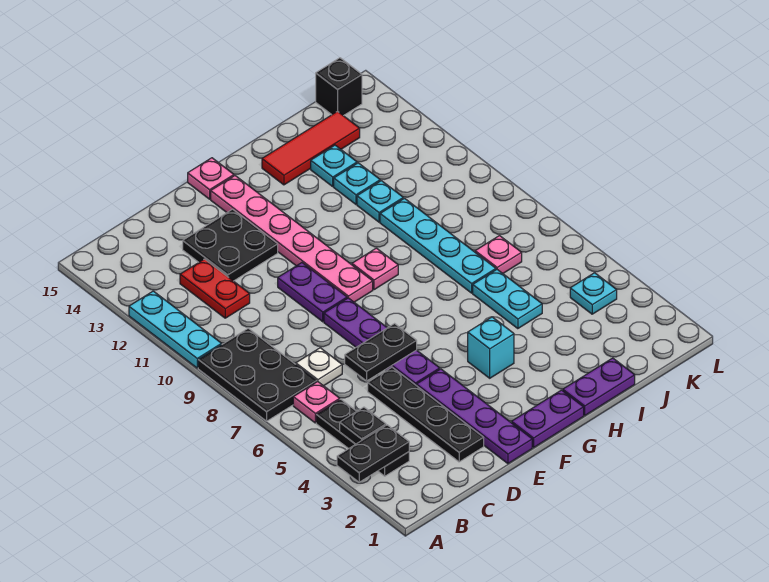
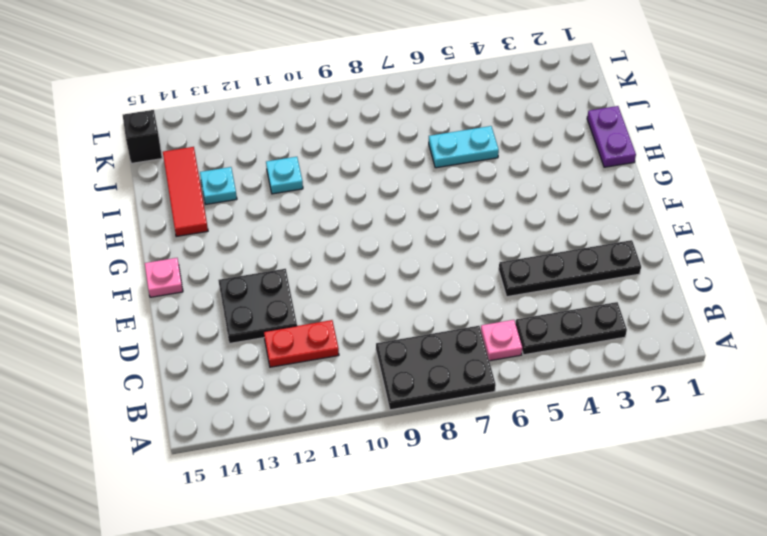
none -> cyan 1x3 plate [129,291,222,368]
none -> white 1x1 plate [296,348,342,386]
none -> purple 1x4 plate [416,369,532,464]

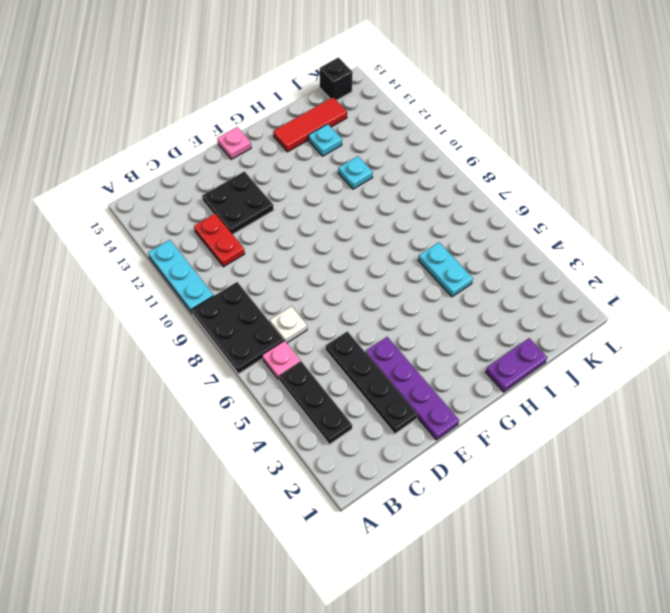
none -> purple 1x4 plate [324,298,440,385]
none -> purple 1x2 plate [278,263,347,322]
none -> purple 1x2 plate [512,390,584,448]

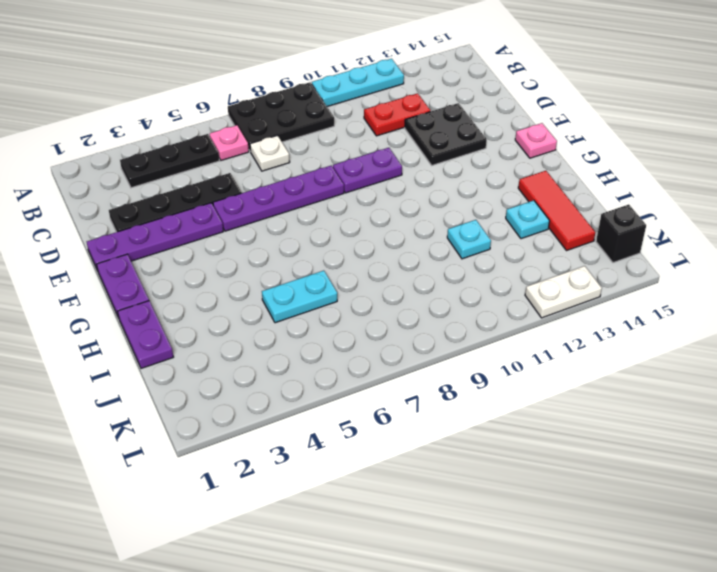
white 1x2 plate [525,266,602,318] -> none
none -> pink 1x6 plate [211,176,373,302]
none -> cyan 1x1 brick [468,317,514,378]
none -> pink 1x1 plate [352,248,398,290]

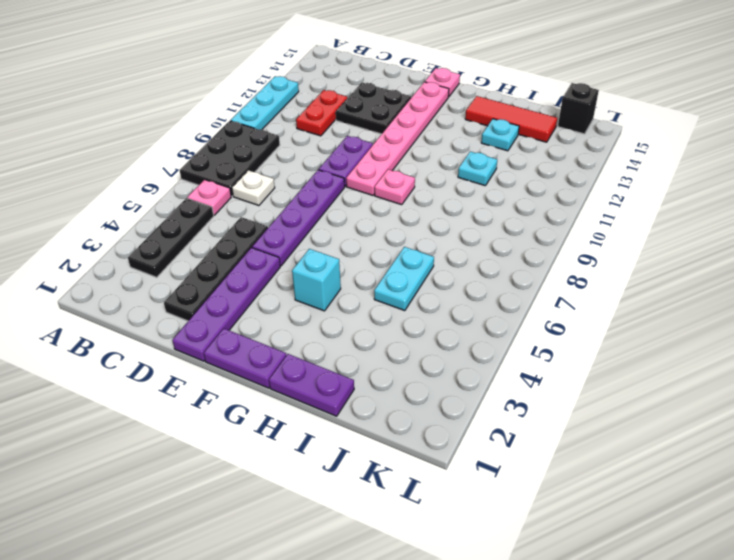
none -> cyan 1x4 plate [380,198,496,293]
none -> cyan 1x1 plate [334,163,380,204]
none -> pink 1x1 plate [475,236,522,273]

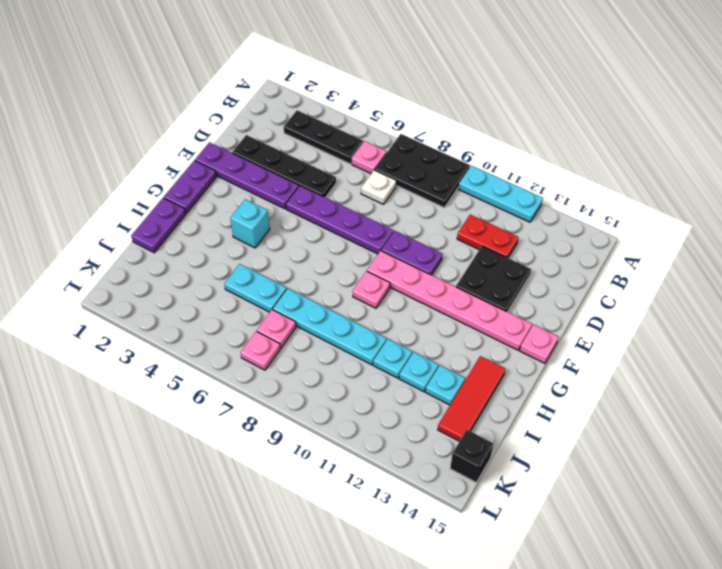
pink 1x1 plate [241,331,280,370] -> none
none -> cyan 1x1 plate [570,273,617,314]
none -> black 1x2 plate [337,425,409,482]
none -> black 1x1 plate [340,407,386,444]

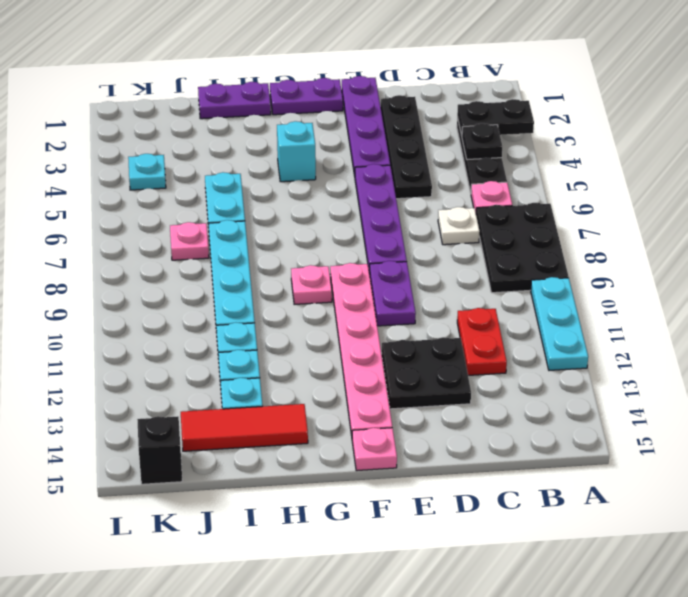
none -> black 1x2 plate [345,324,417,381]

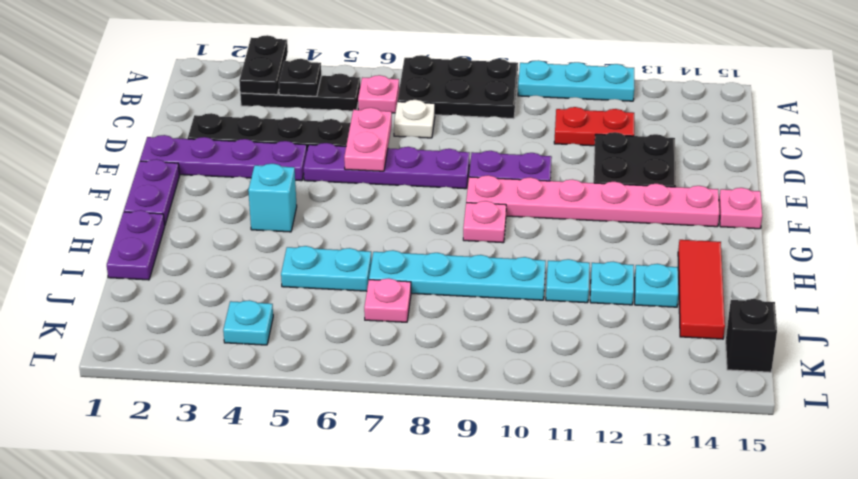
pink 1x2 plate [344,108,392,171] -> black 1x2 plate [345,324,417,381]

